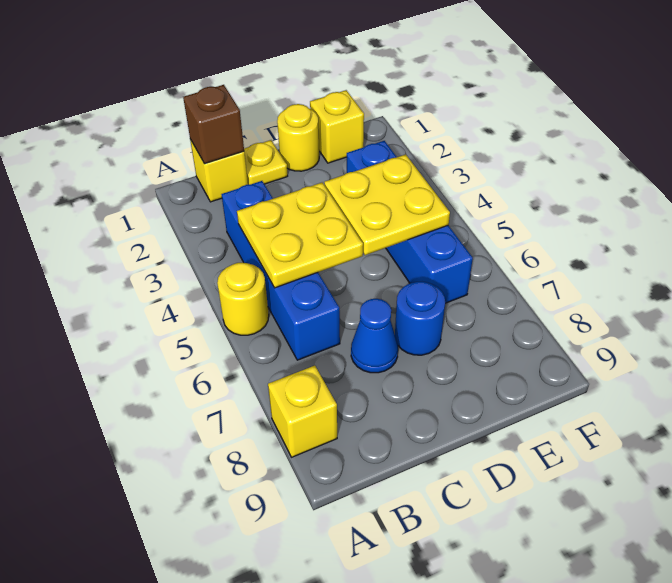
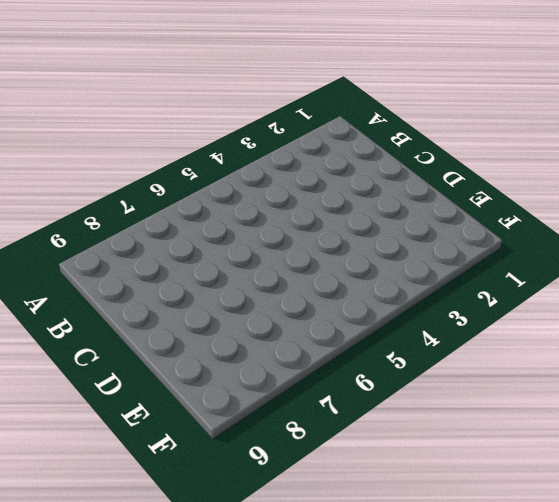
none -> yellow 1x1 round brick [217,262,269,335]
none -> yellow 1x1 brick [268,366,337,457]
none -> yellow 1x1 brick [190,139,248,202]

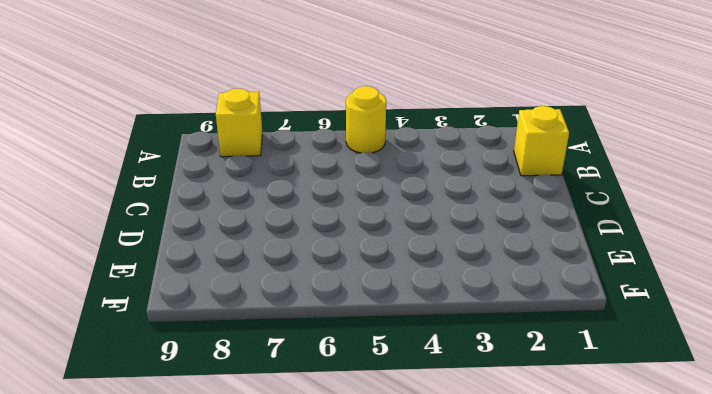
none -> blue 1x4 brick [221,181,340,360]
none -> yellow 1x1 plate [244,140,288,185]
none -> blue 1x1 cone [351,299,398,373]

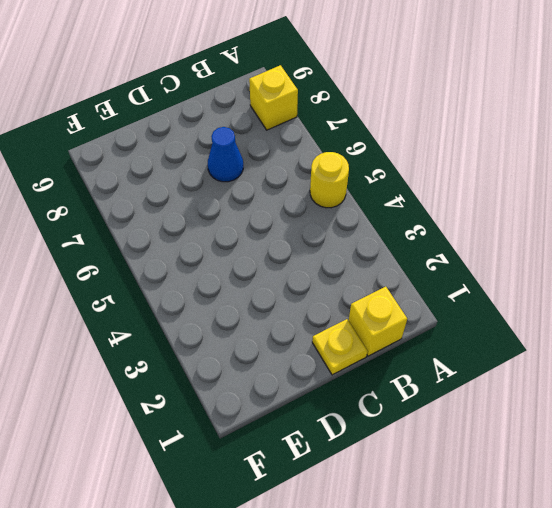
none -> blue 1x4 brick [221,181,340,360]
none -> yellow 1x1 round brick [277,104,319,171]
none -> blue 1x1 round brick [395,282,445,355]

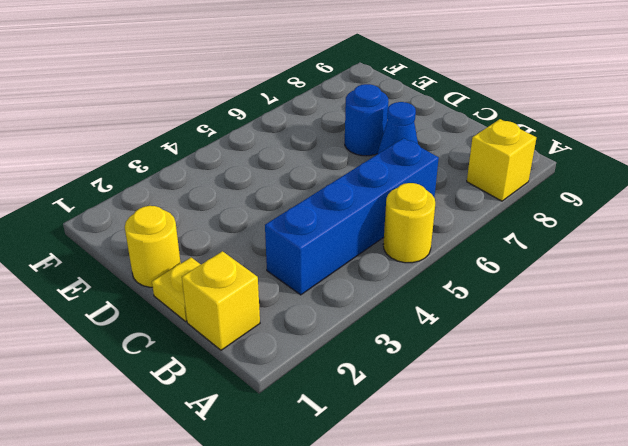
none -> yellow 1x1 brick [310,90,364,163]
none -> blue 1x4 brick [347,141,473,303]
none -> brown 1x1 brick [183,85,244,164]

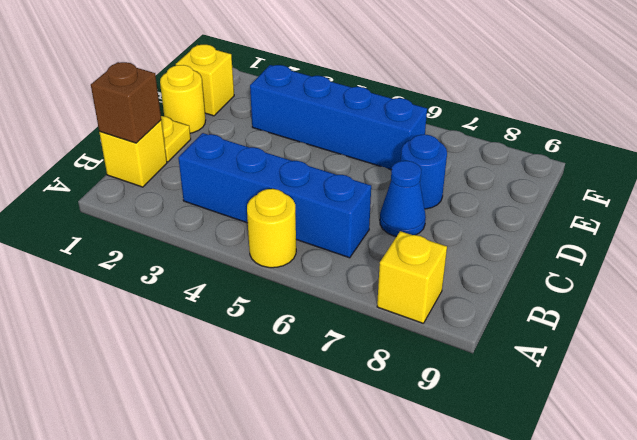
none -> yellow 2x2 plate [237,183,363,288]
none -> yellow 2x2 plate [324,154,450,255]

